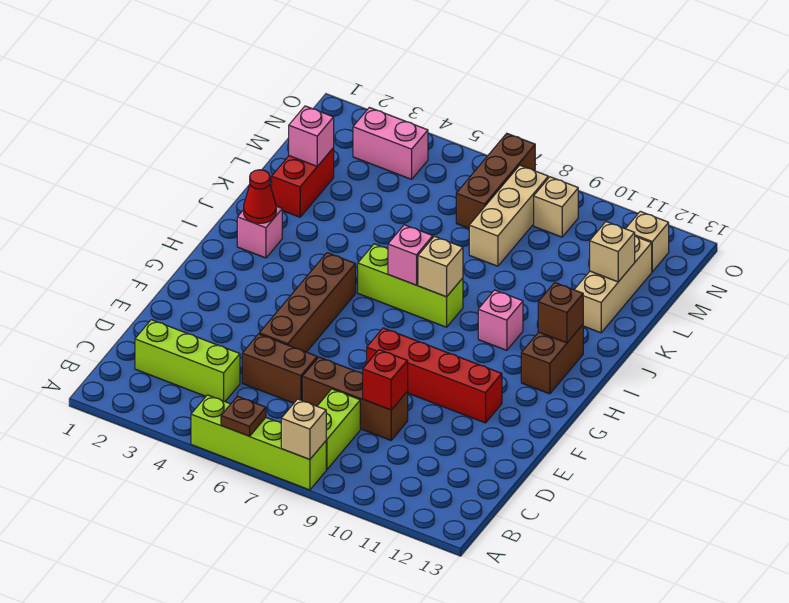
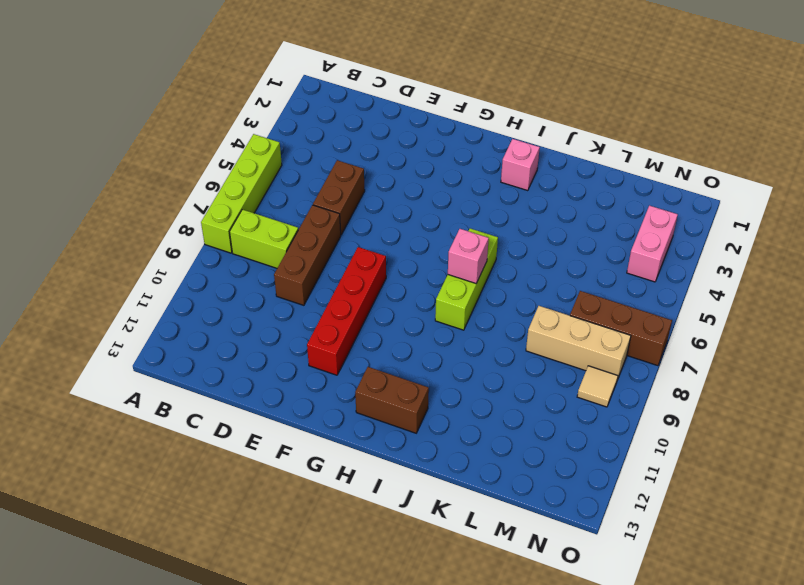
tan 1x1 tile [577,366,618,407] -> tan 1x1 brick [534,177,578,237]
none -> lime 1x3 brick [135,320,240,401]
none -> brown 1x4 brick [259,253,356,352]
none -> pink 1x1 brick [478,290,523,350]

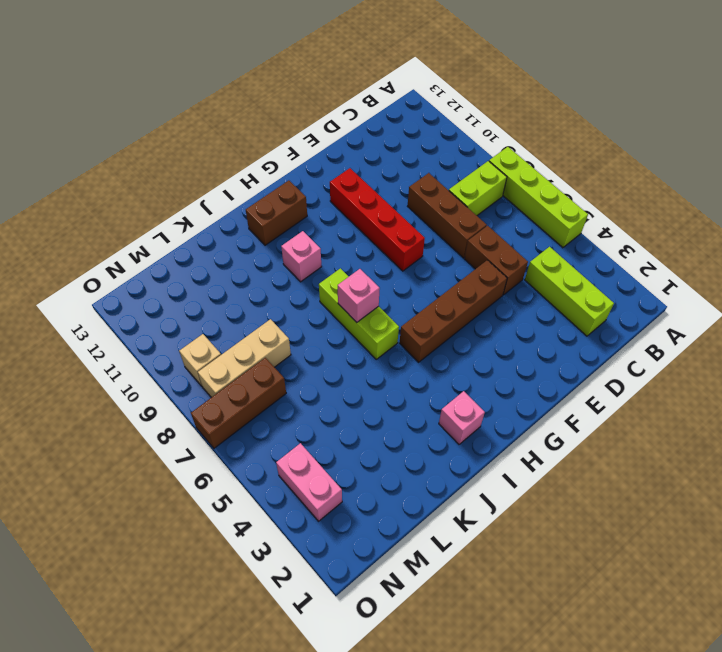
none -> red 1x2 brick [272,148,334,217]
none -> tan 1x3 brick [574,236,652,333]
none -> tan 1x1 brick [626,211,669,272]

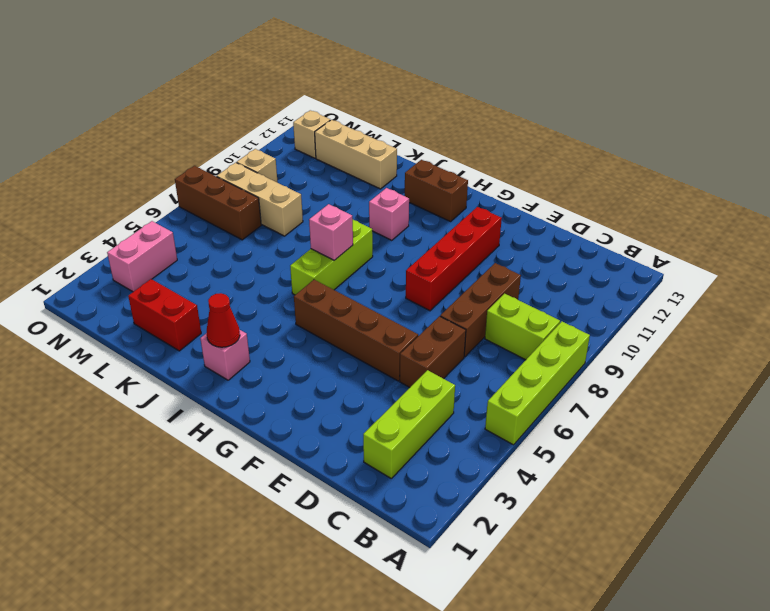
none -> brown 1x1 plate [221,396,266,436]
none -> tan 1x1 brick [281,399,326,460]
none -> red 1x1 brick [363,350,408,410]

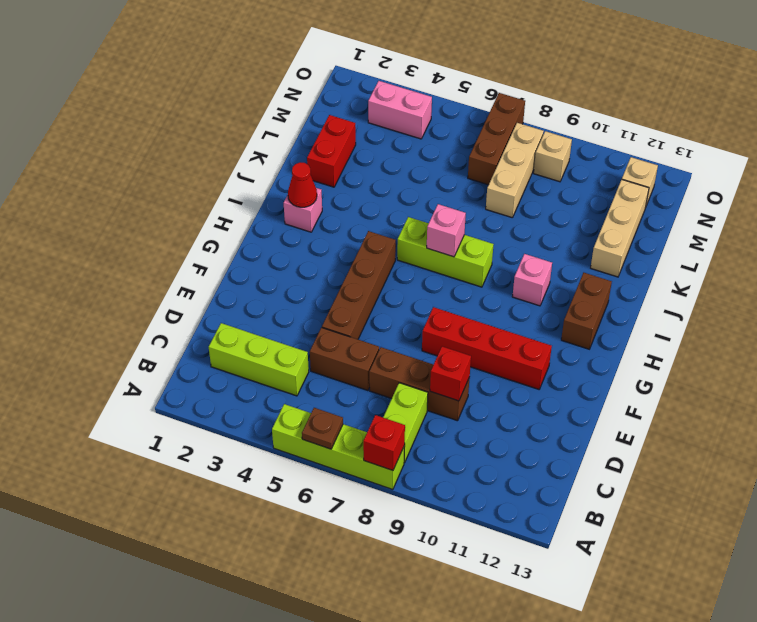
red 1x1 brick [363,415,405,470] -> tan 1x1 brick [281,399,326,460]
none -> tan 1x1 brick [418,236,463,297]
none -> brown 1x1 brick [538,283,583,343]
none -> pink 1x1 brick [289,106,334,166]

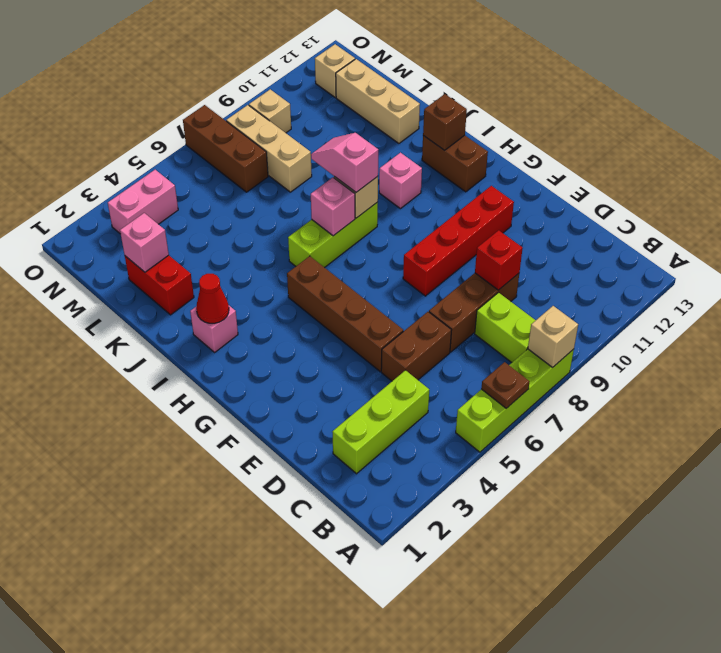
pink 1x2 slope [311,133,378,192] -> none
none -> tan 1x1 brick [590,222,635,282]

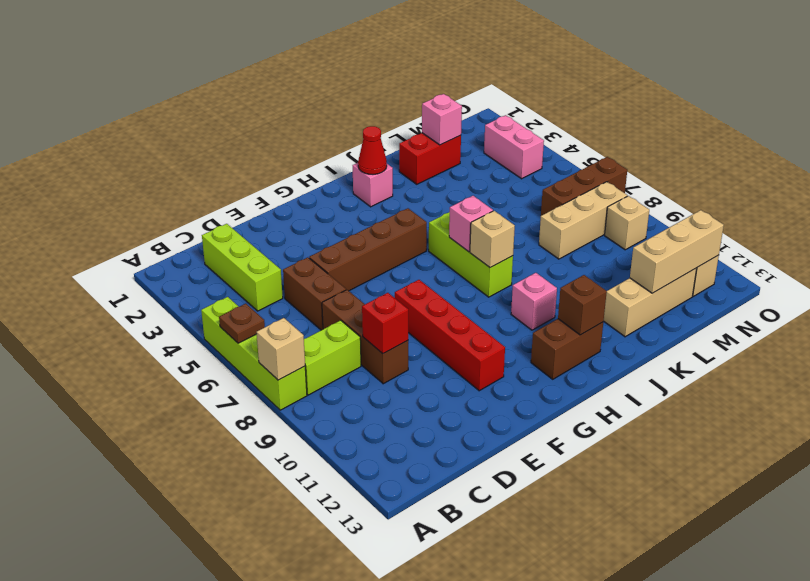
tan 1x3 brick [630,210,724,293] -> tan 1x1 brick [590,222,635,282]

